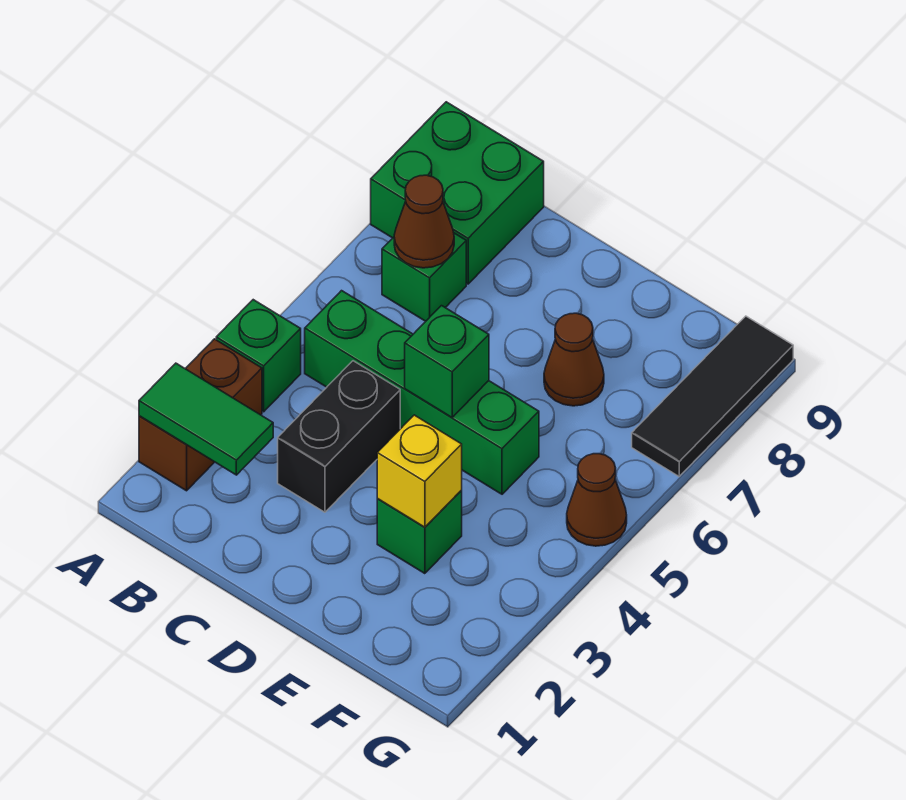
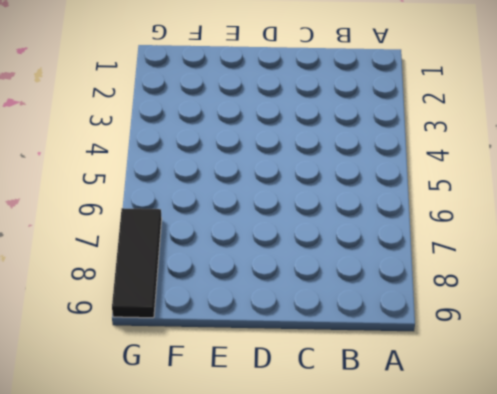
none -> brown 1x2 brick [139,339,262,491]
none -> green 1x1 brick [216,300,301,412]
none -> green 2x2 brick [371,102,544,284]

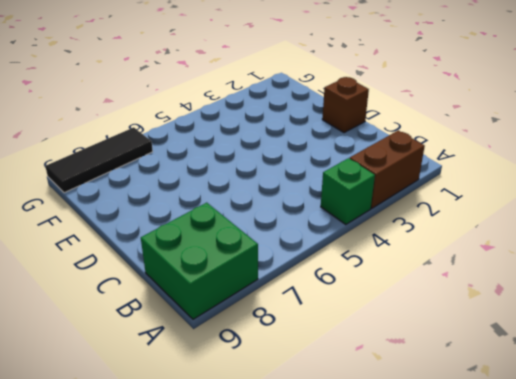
brown 1x1 brick [322,77,369,133] -> none
none -> green 1x4 brick [305,291,539,494]
none -> green 1x1 brick [382,233,466,321]
none -> black 1x2 brick [278,361,400,512]

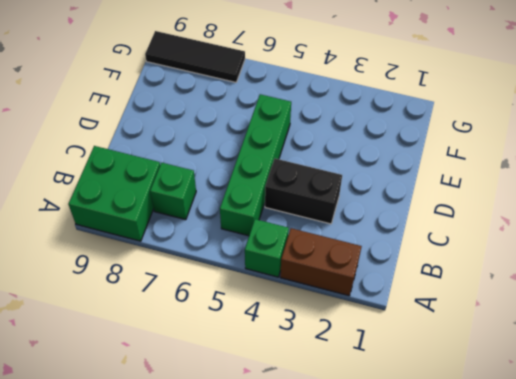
none -> green 1x1 brick [377,491,462,574]
none -> brown 1x1 cone [544,313,604,406]
none -> brown 1x1 cone [567,454,627,546]

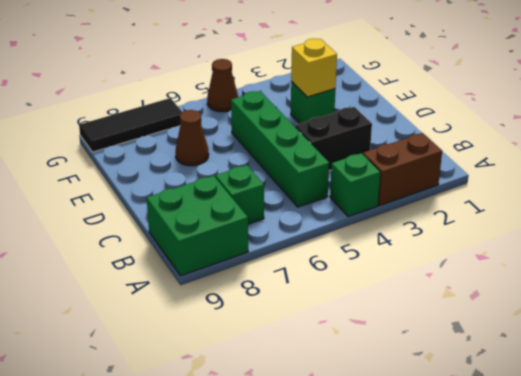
none -> green 1x2 tile [139,363,273,475]
none -> brown 1x1 cone [394,175,454,268]
none -> green 1x1 brick [405,306,489,417]

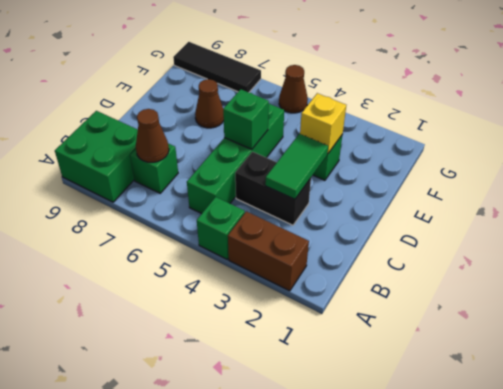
green 1x2 tile [265,134,328,199] -> green 1x2 tile moved to [139,363,273,475]

